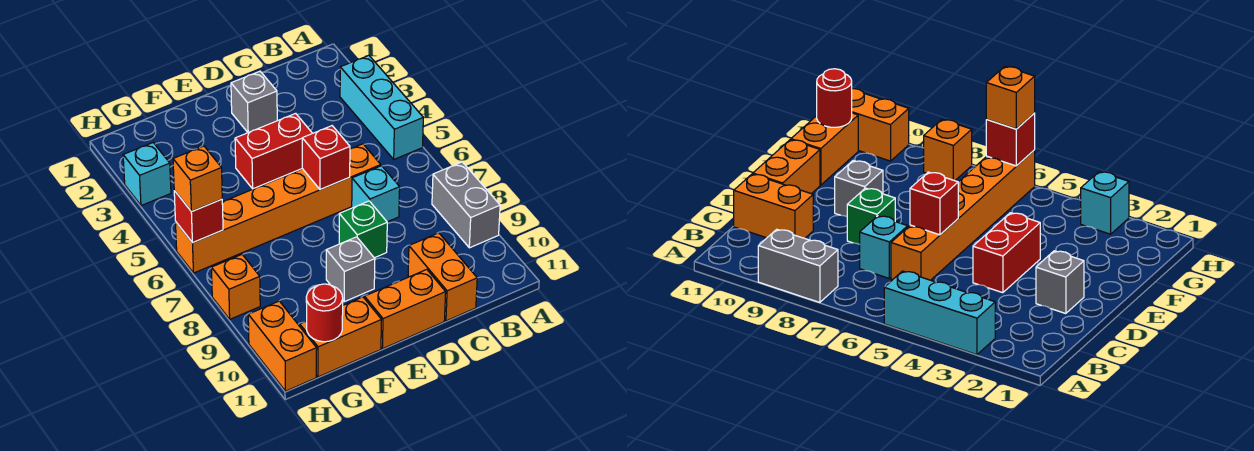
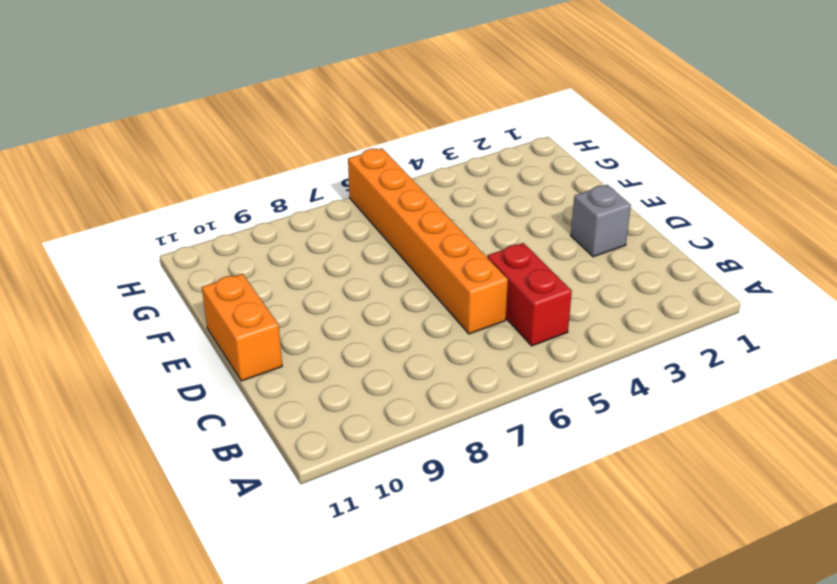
red 1x2 brick [487,243,572,346] -> red 1x2 brick moved to [235,113,312,189]
none -> cyan 1x3 brick [340,55,423,159]
none -> grey 1x2 brick [432,162,500,248]
none -> cyan 1x1 brick [352,166,400,222]

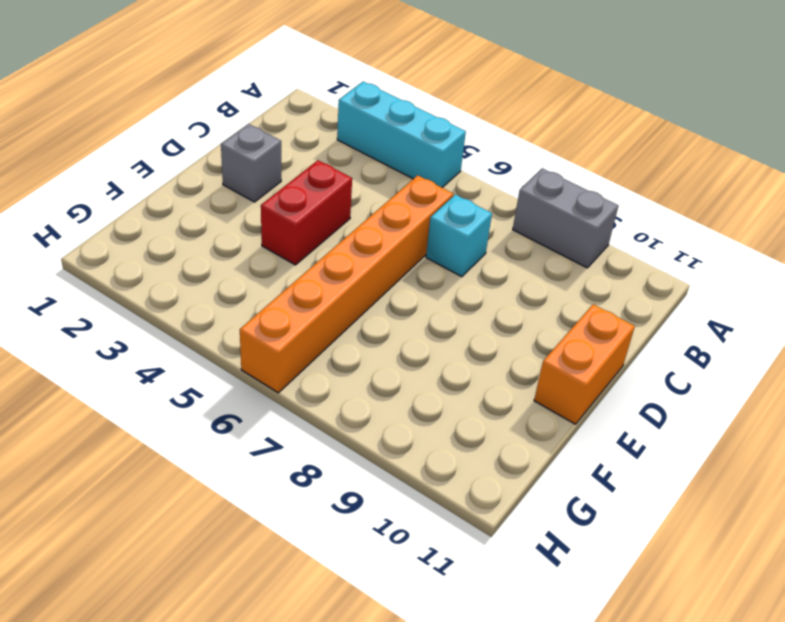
none -> orange 1x2 brick [408,233,477,321]
none -> green 1x1 brick [339,201,387,258]
none -> grey 1x1 brick [326,237,375,302]

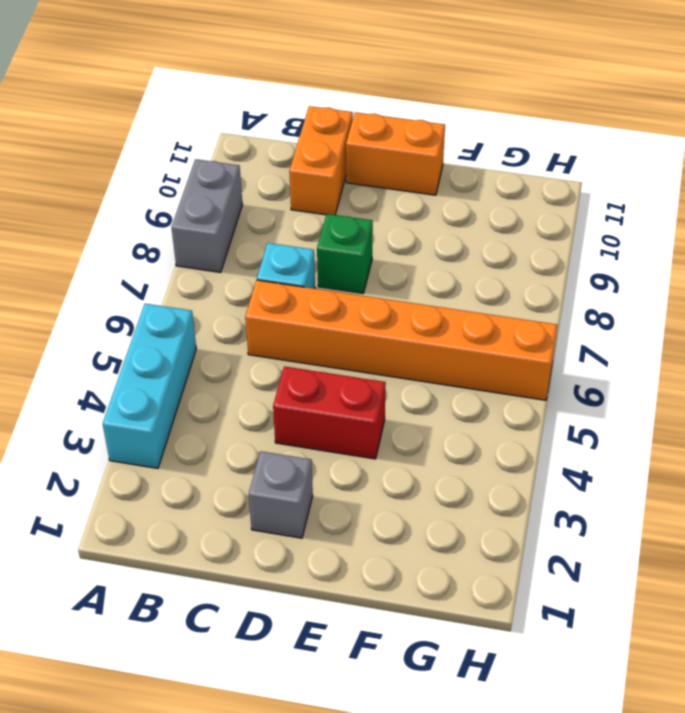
none -> grey 1x1 brick [326,237,375,302]
none -> orange 1x2 brick [300,297,381,377]
none -> cyan 1x1 brick [123,143,171,206]

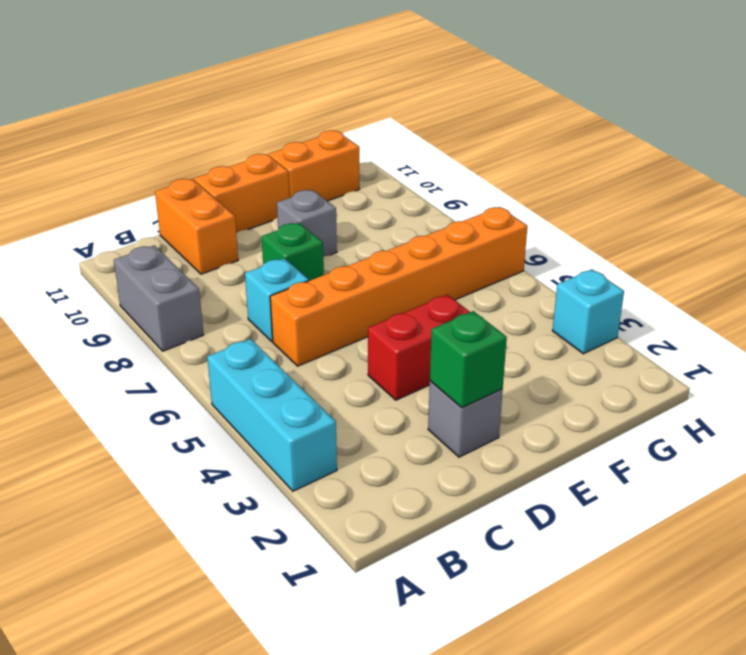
green 1x1 brick [430,311,507,408] -> none
none -> orange 1x1 brick [211,255,260,319]
none -> orange 1x2 brick [248,301,317,391]
none -> red 1x1 brick [302,126,350,190]

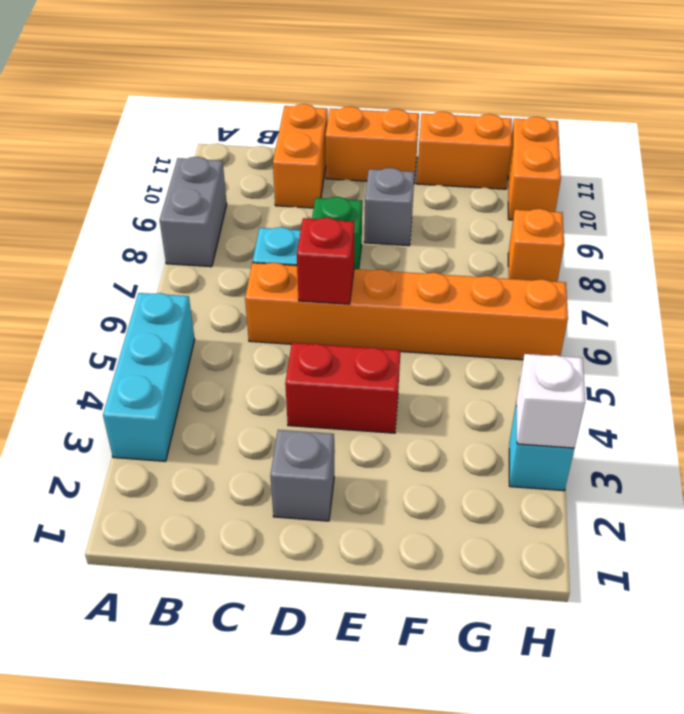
white 1x1 brick [516,354,585,448] -> none
none -> red 1x1 round brick [306,284,343,342]
none -> red 1x1 brick [174,191,223,243]
none -> orange 1x1 brick [173,146,222,212]

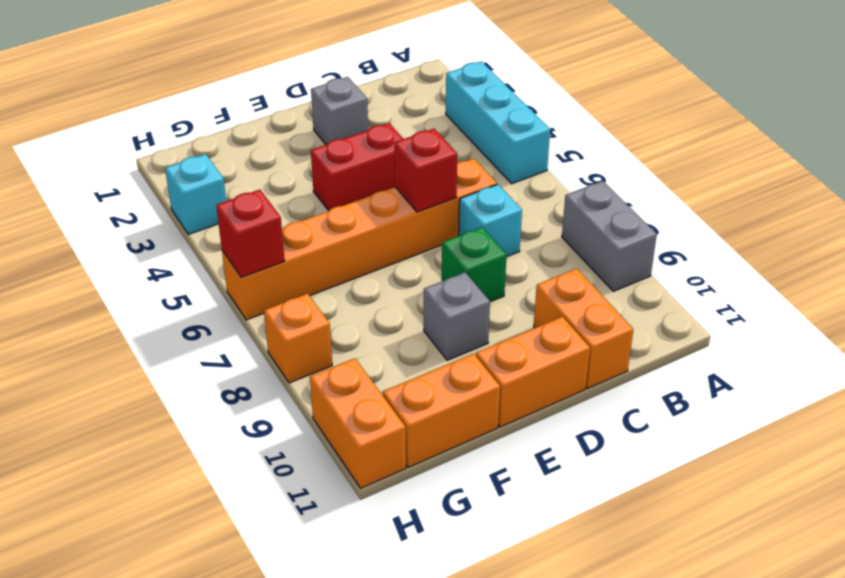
none -> red 1x1 round brick [306,284,343,342]
none -> orange 1x1 brick [173,146,222,212]

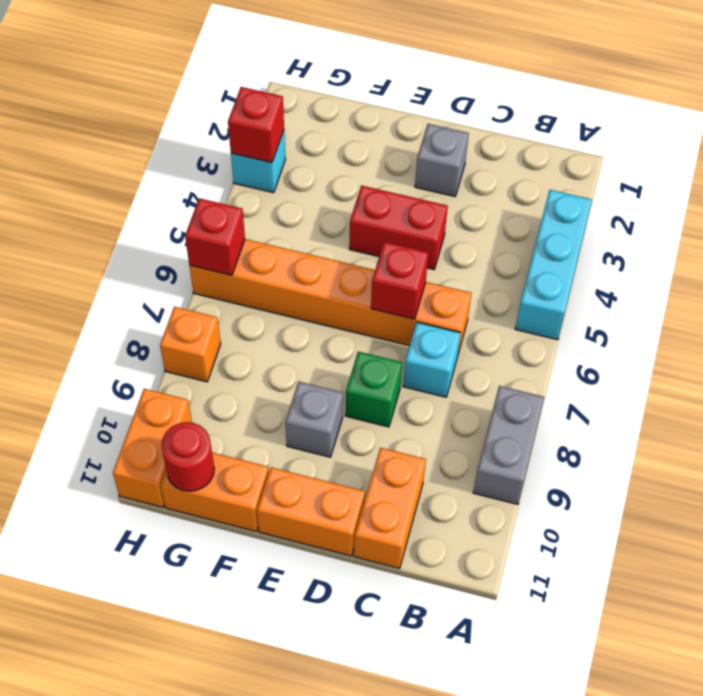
red 1x1 brick [228,87,284,163] -> none
none -> orange 1x1 brick [173,146,222,212]

